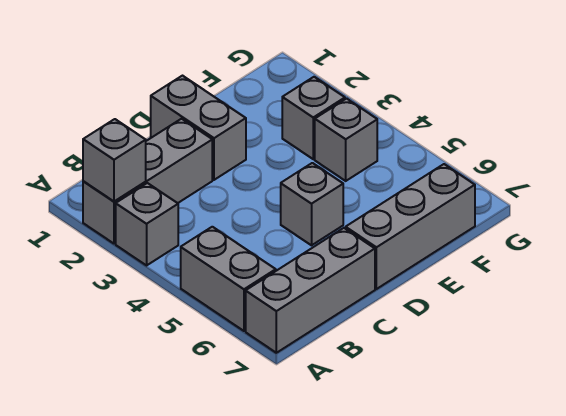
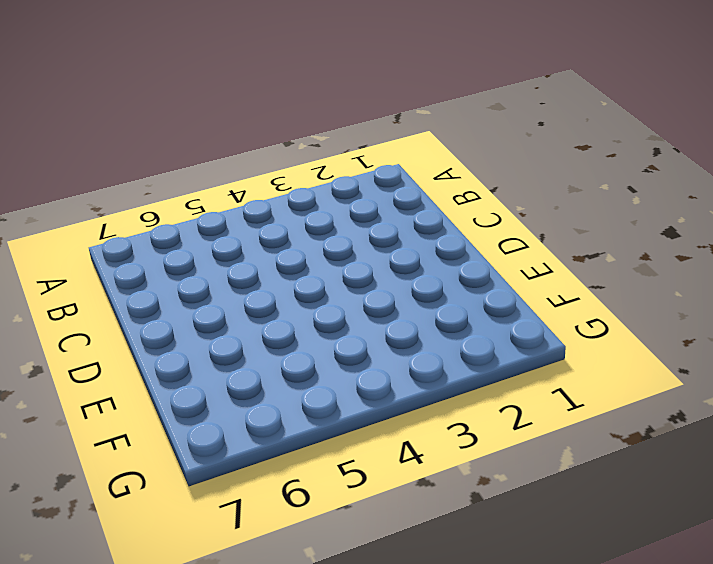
none -> grey 1x3 brick [83,119,212,244]
none -> grey 1x1 brick [116,183,178,265]

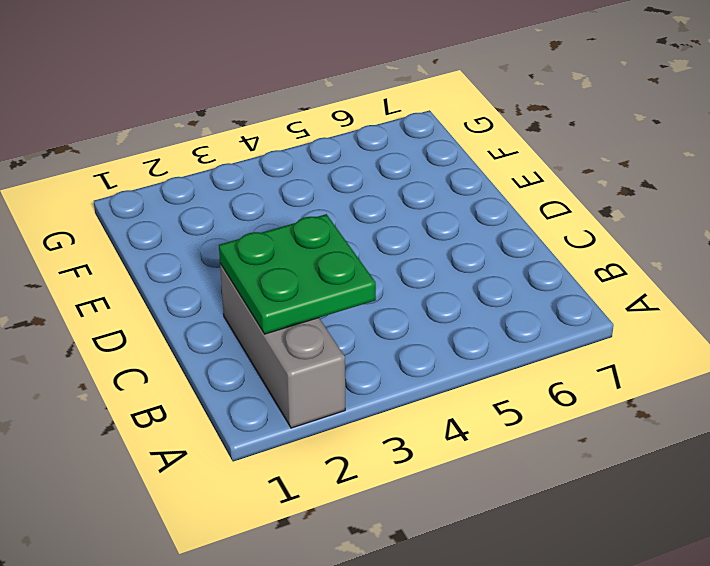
green 2x2 plate [219,214,376,334] -> none
none -> grey 1x1 brick [116,183,178,265]
none -> grey 1x2 brick [181,227,276,331]

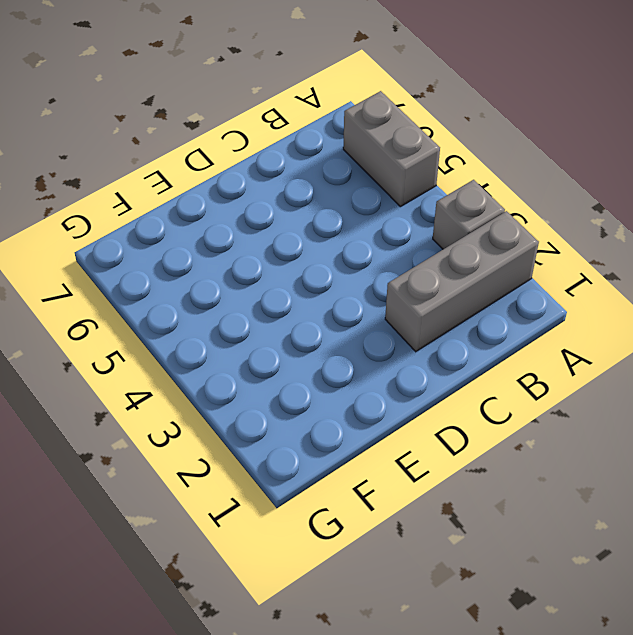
none -> grey 1x3 brick [246,228,375,353]
none -> grey 1x2 brick [151,76,246,180]

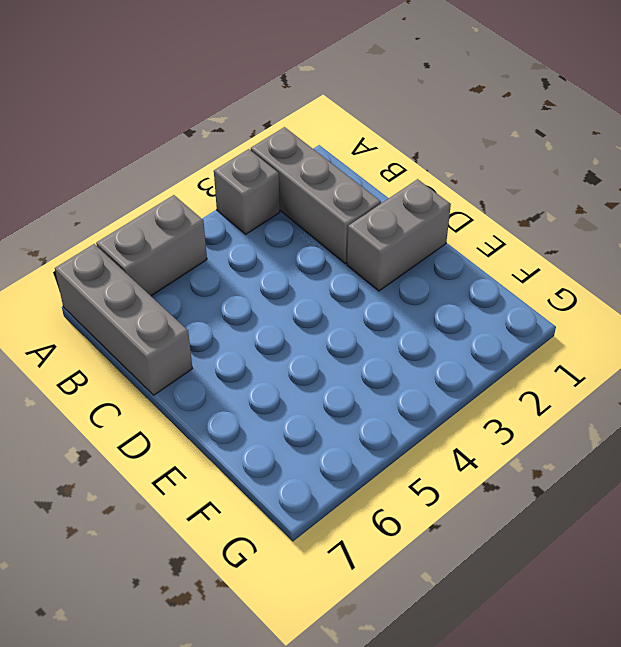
none -> grey 1x1 brick [281,163,343,245]
none -> grey 1x3 brick [346,164,475,289]

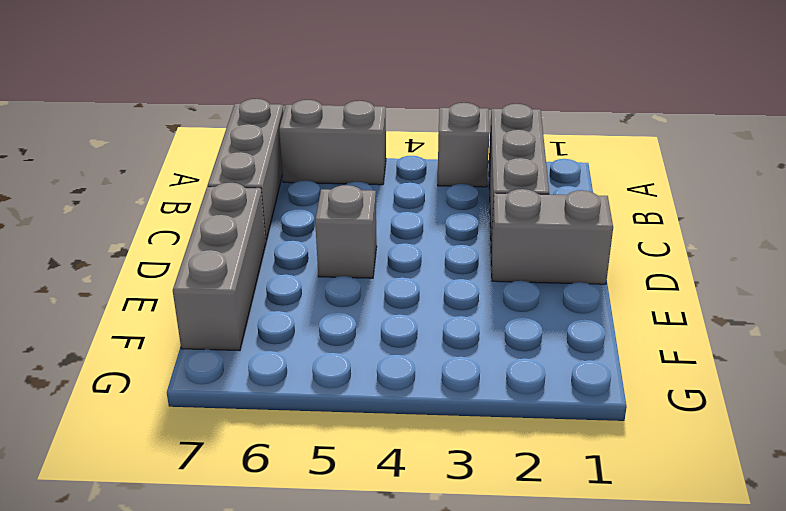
none -> grey 1x1 brick [282,77,345,159]
none -> grey 1x1 brick [315,99,377,181]

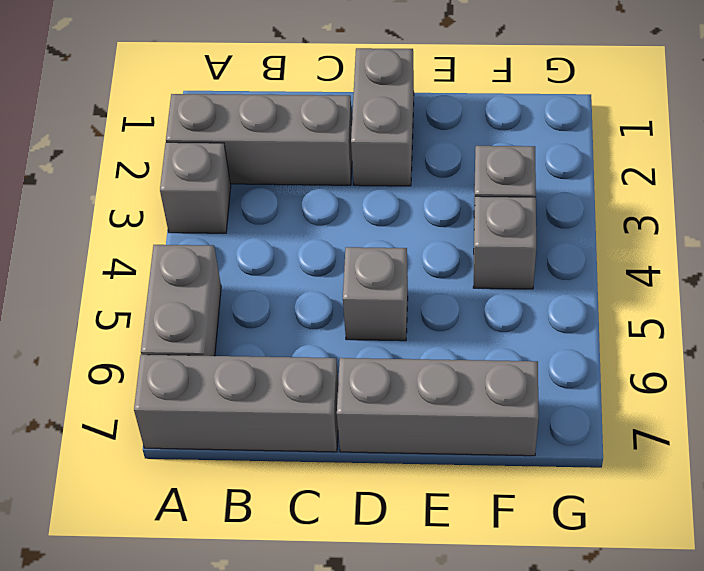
none -> grey 1x1 brick [83,119,146,202]

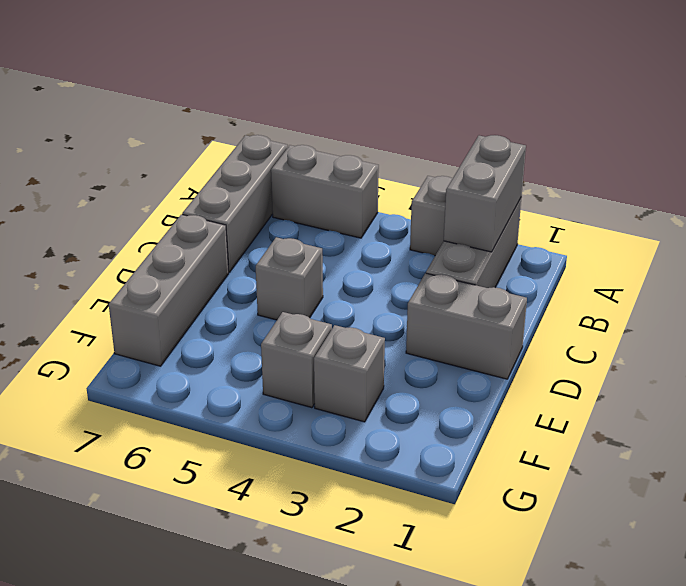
grey 1x2 brick [444,135,526,252] -> grey 1x1 brick [83,119,146,202]

